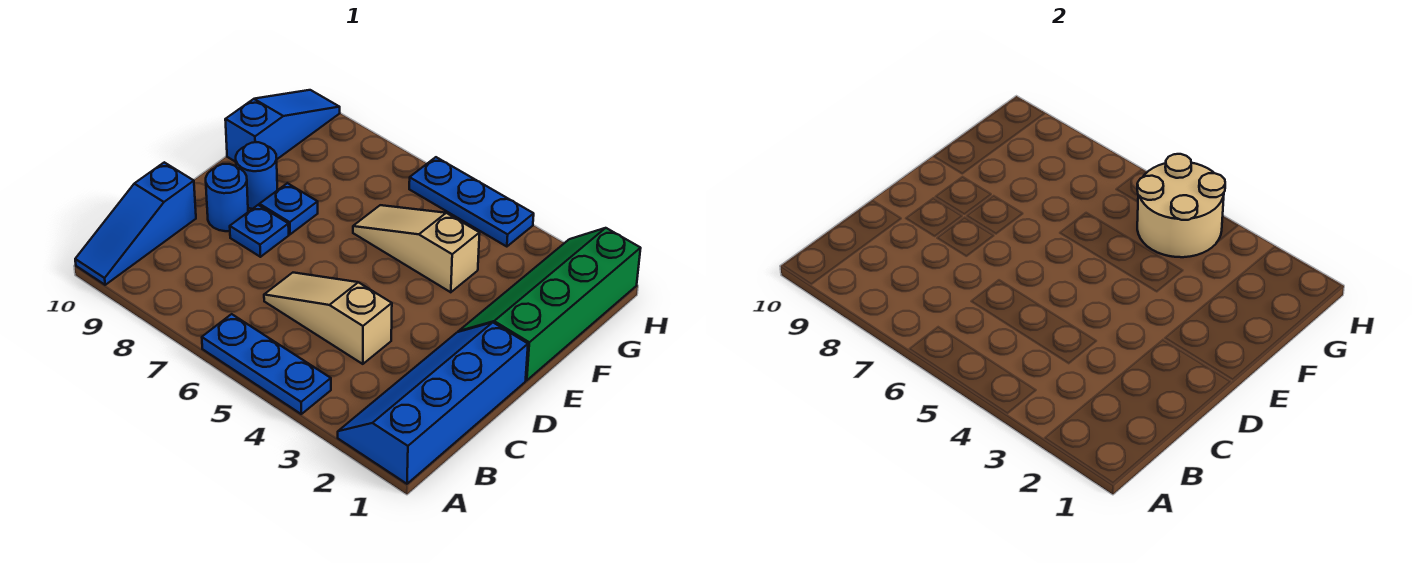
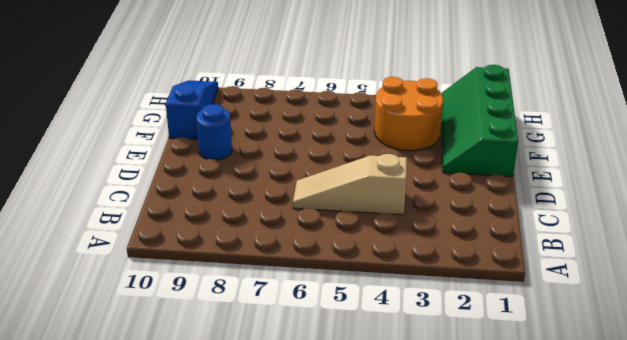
orange 2x2 round brick [374,77,443,151] -> tan 1x3 slope [353,205,480,292]
none -> blue 2x4 slope [338,322,528,484]
none -> blue 1x3 plate [202,314,331,414]
none -> blue 1x3 slope [75,162,196,285]

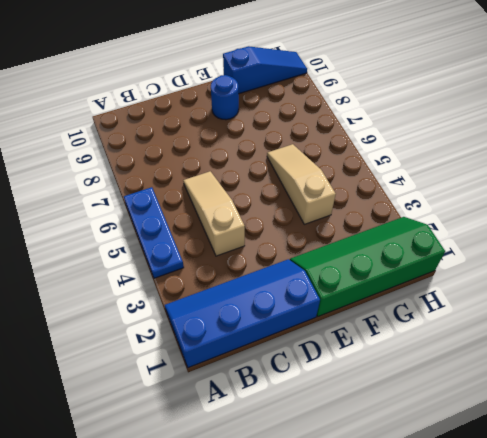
none -> blue 1x3 slope [75,162,196,285]
none -> blue 1x1 plate [230,205,289,257]
none -> blue 1x1 round brick [206,164,248,231]

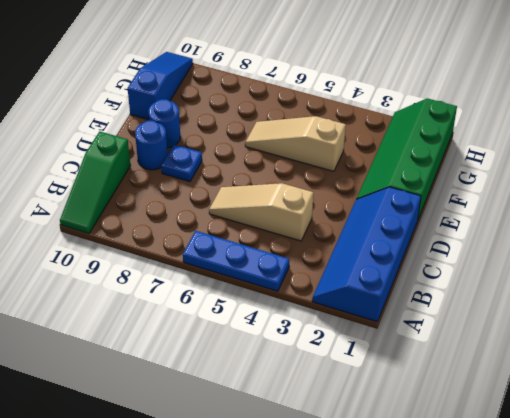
green 1x3 slope [60,131,131,233] -> blue 1x3 slope [75,162,196,285]
none -> blue 1x1 plate [260,183,318,234]
none -> blue 1x3 plate [409,157,534,247]
none -> tan 2x2 round brick [1137,154,1225,257]

